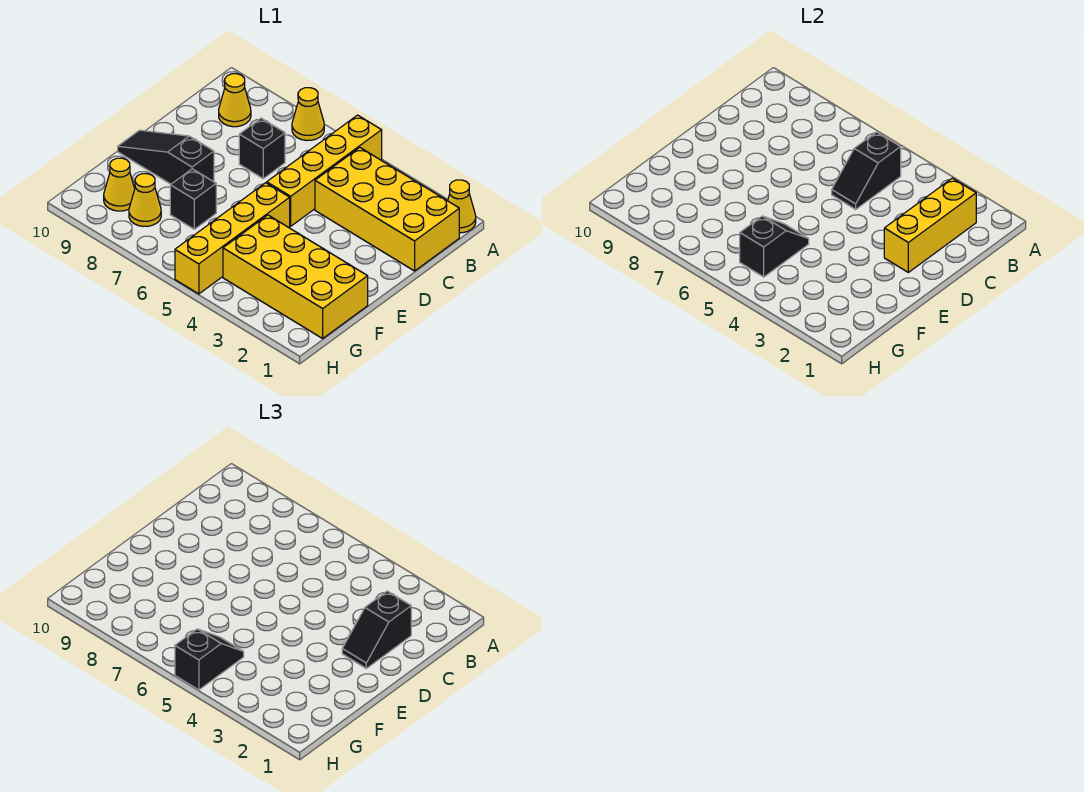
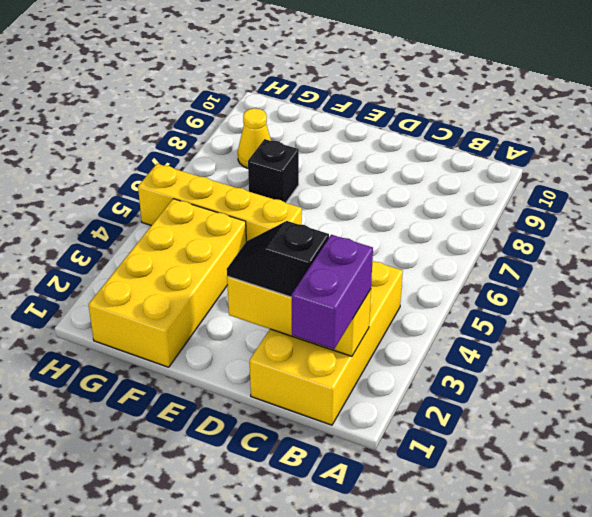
purple 1x2 brick [292,235,373,349] -> none
none -> yellow 1x1 cone [448,180,476,233]
none -> yellow 1x4 brick [267,115,382,226]
none -> yellow 1x1 cone [292,88,324,141]

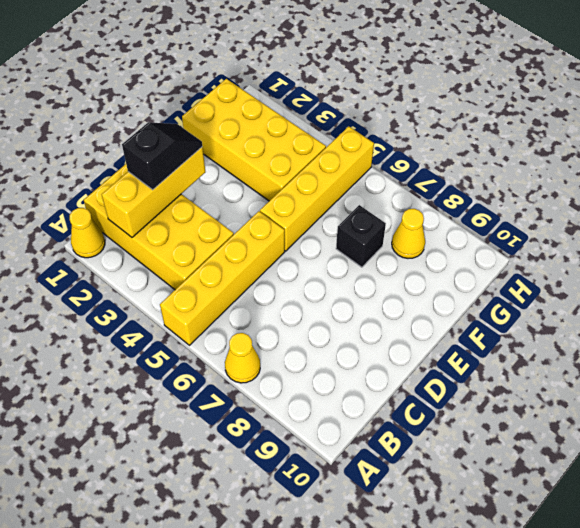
none -> yellow 1x1 cone [219,74,251,127]
none -> black 1x1 brick [239,118,285,178]
none -> black 1x3 slope [118,130,214,184]

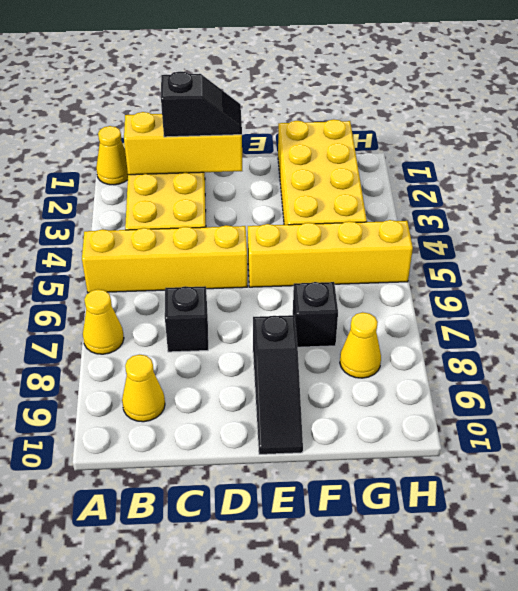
none -> yellow 1x1 cone [104,158,135,211]
none -> black 1x2 slope [832,132,901,209]
none -> black 1x2 slope [740,216,809,277]

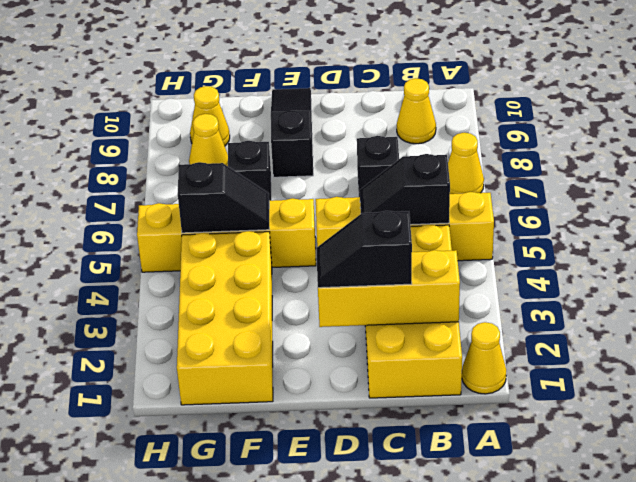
none -> black 1x2 slope [175,629,244,690]

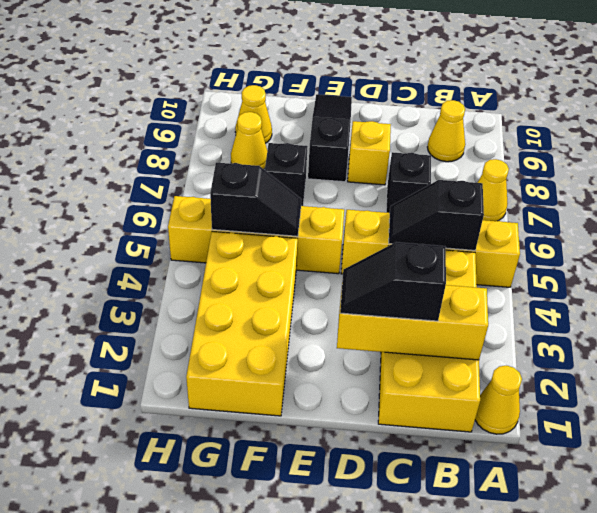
yellow 1x1 brick [348,121,391,185] -> none
none -> black 1x2 slope [175,629,244,690]

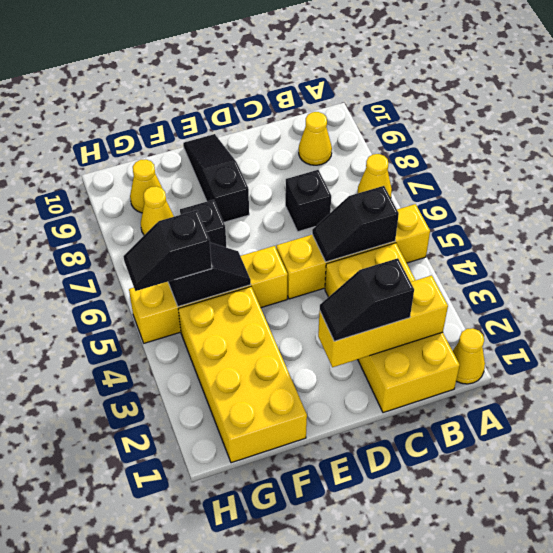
black 1x2 slope [123,210,212,291] -> black 1x2 slope turned to [175,629,244,690]

